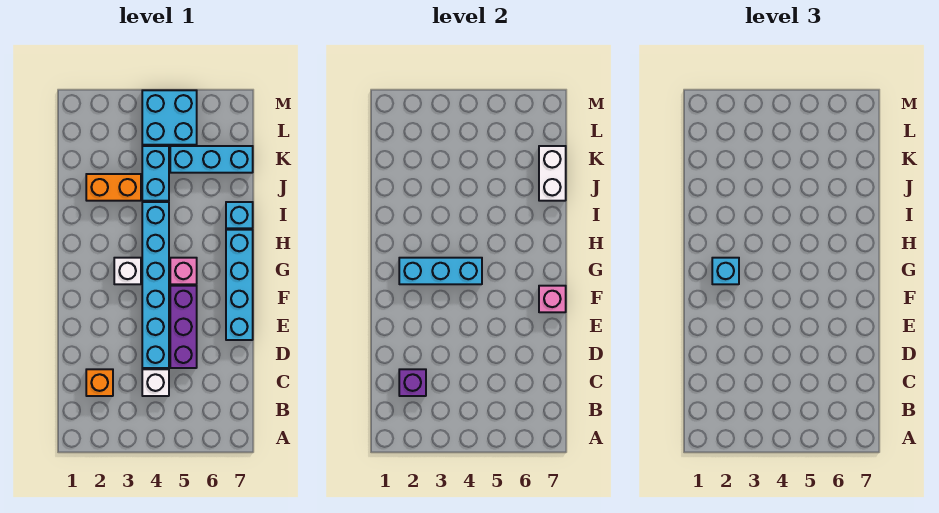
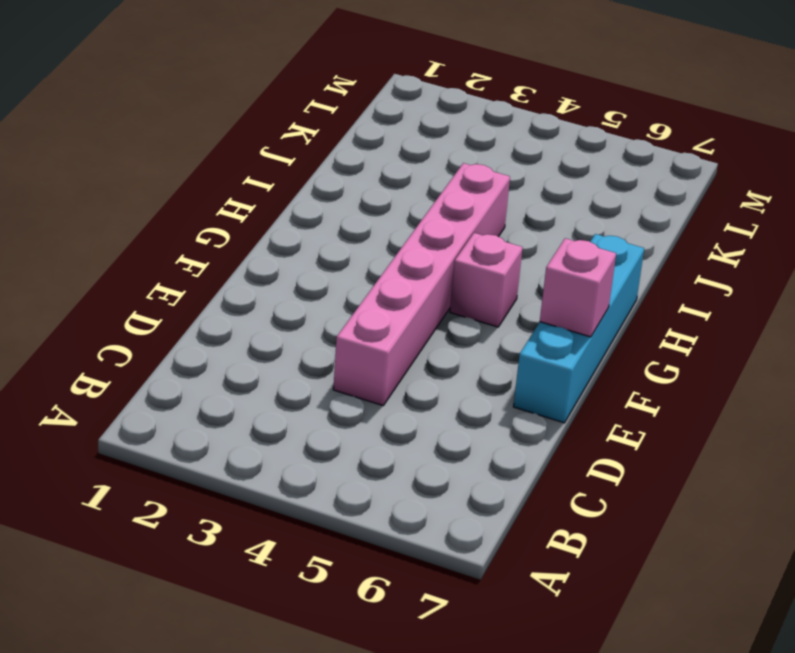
pink 1x6 brick [333,163,510,406] -> cyan 1x6 brick [142,202,169,368]
none -> orange 1x1 brick [86,369,113,396]
none -> white 1x1 brick [142,369,169,396]
none -> purple 1x3 brick [170,286,197,368]

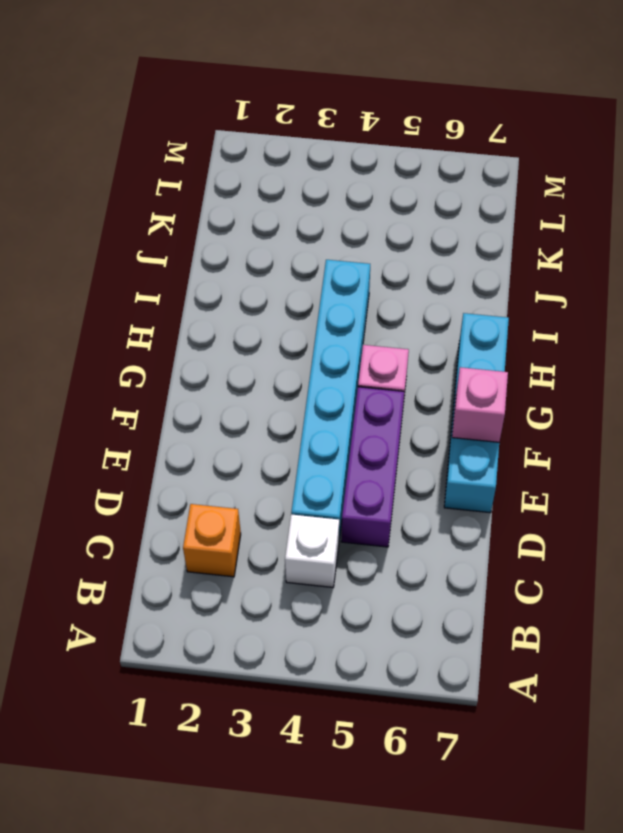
none -> white 1x1 brick [114,258,141,284]
none -> cyan 1x1 brick [226,202,253,228]
none -> orange 1x2 brick [86,174,141,201]

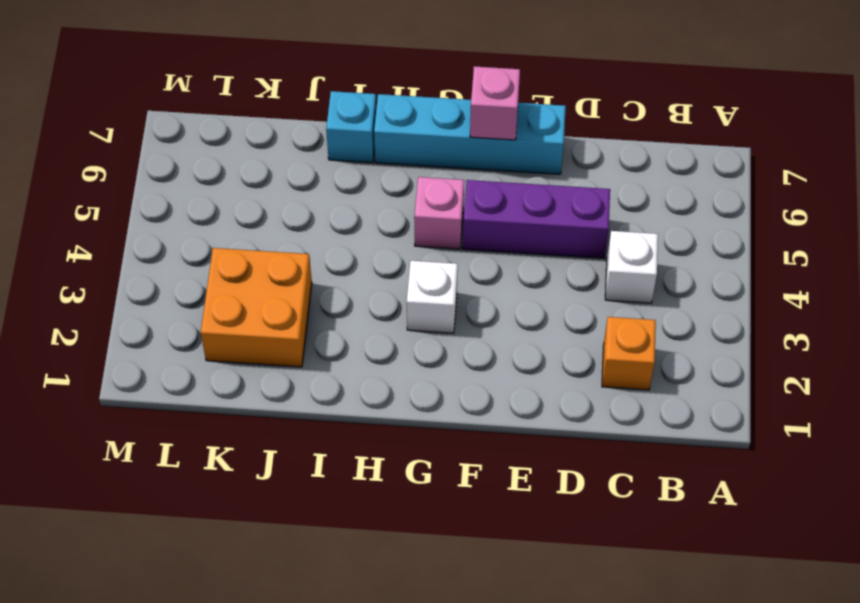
orange 2x2 brick [201,248,312,367] -> orange 1x2 brick [86,174,141,201]
none -> cyan 1x6 brick [142,202,169,368]
none -> cyan 1x2 brick [142,146,169,201]
none -> cyan 1x3 brick [170,146,253,173]

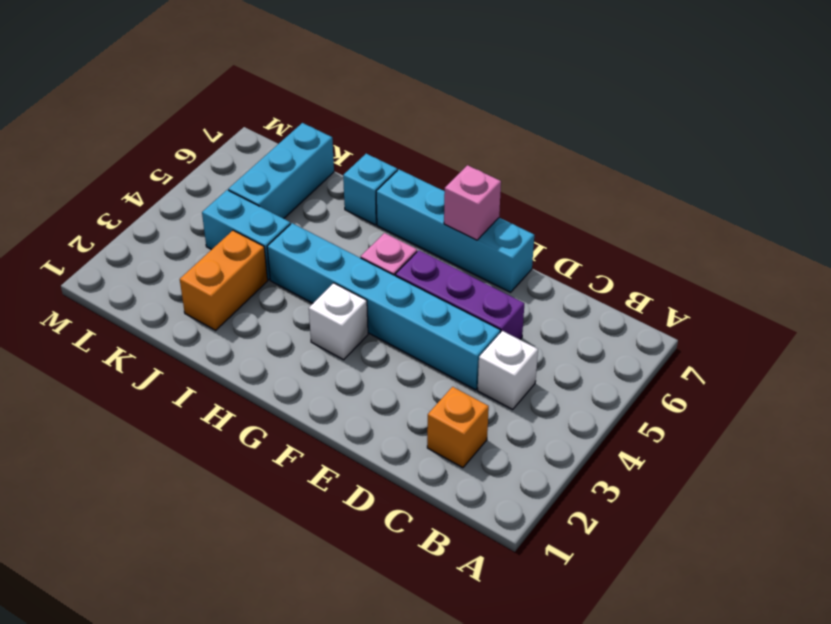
none -> cyan 2x2 brick [142,90,197,145]
none -> purple 1x1 brick [399,369,426,396]
none -> cyan 1x3 brick [399,258,482,284]

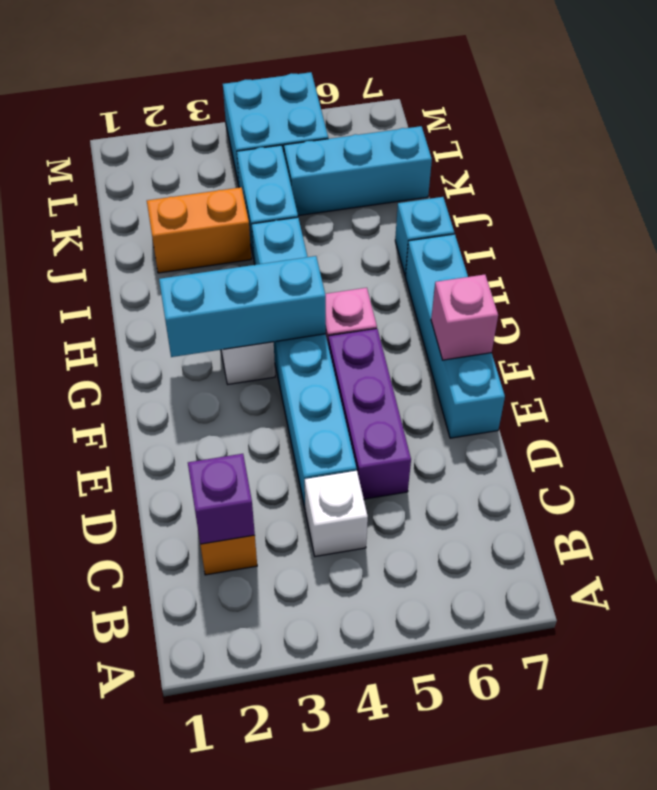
none -> white 1x2 brick [539,146,566,201]
none -> cyan 1x1 brick [712,258,739,284]

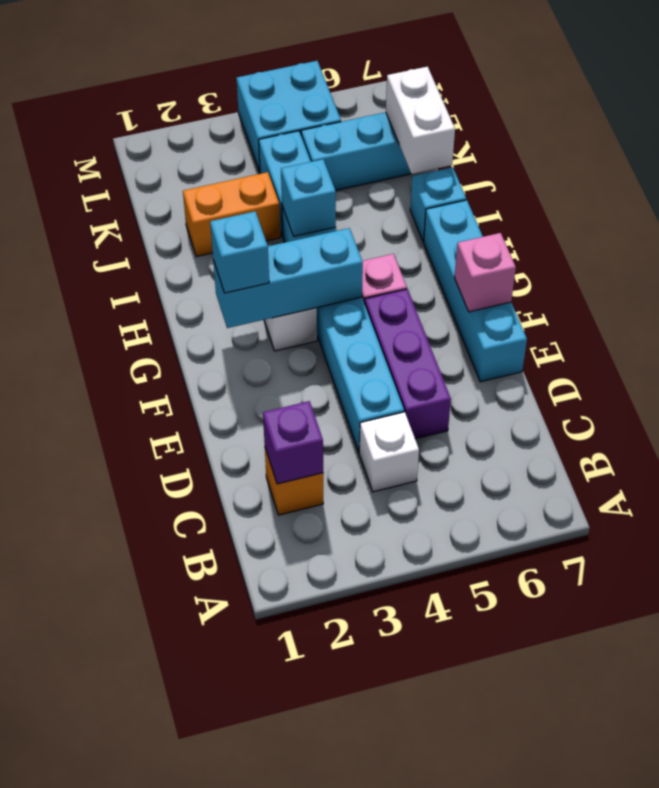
cyan 1x1 brick [281,159,336,236] -> none

